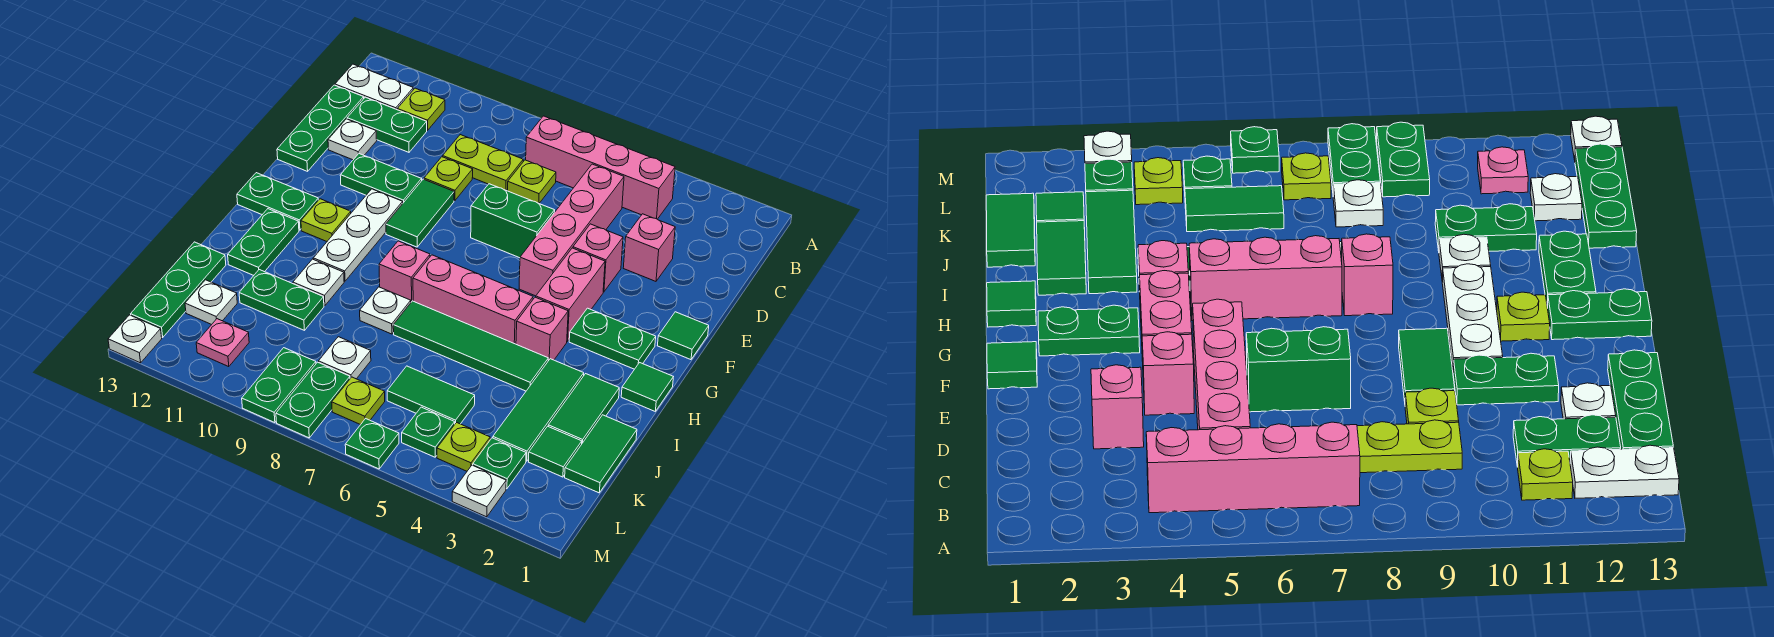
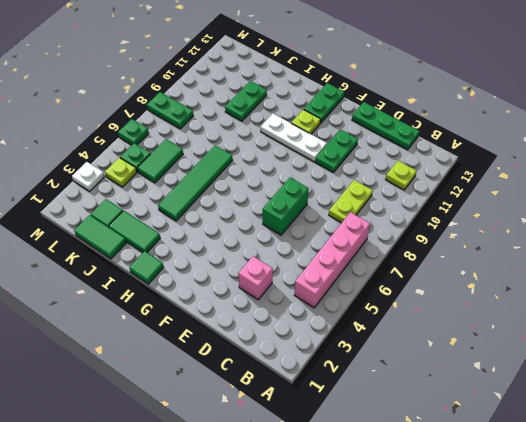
none -> white 1x2 plate [335,64,413,110]
none -> pink 1x4 brick [519,164,624,296]
none -> lime 1x1 plate [508,160,556,203]
none -> green 1x2 plate [347,97,427,152]

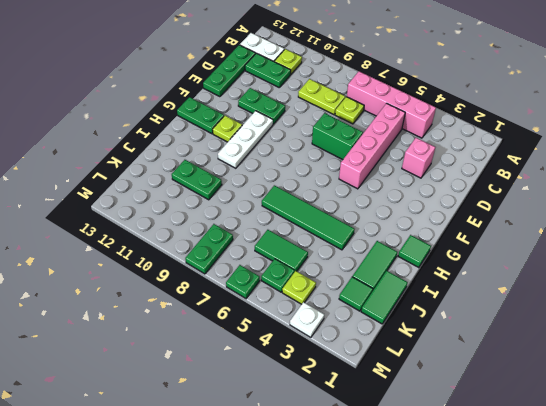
none -> lime 1x1 plate [424,157,473,201]
none -> white 1x1 plate [328,119,377,160]
none -> pink 1x1 brick [573,224,623,292]
none -> green 1x2 tile [386,179,454,247]

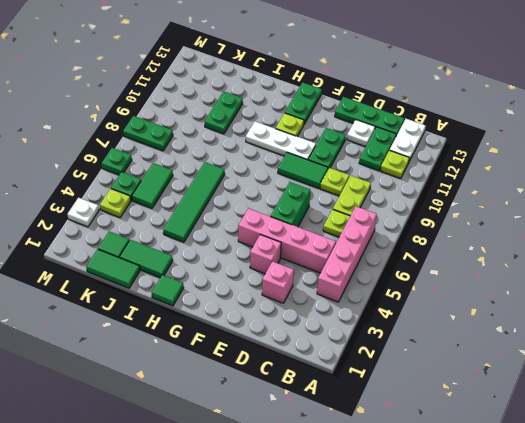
none -> green 1x1 tile [657,312,709,360]
none -> pink 1x2 brick [536,248,605,341]
none -> green 1x2 plate [569,308,656,369]
none -> pink 1x1 brick [516,297,568,361]

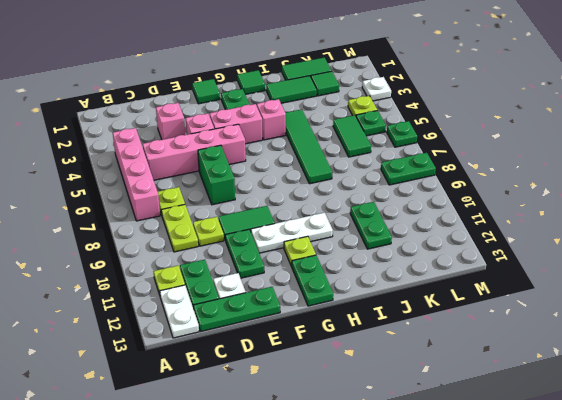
none -> pink 1x3 brick [413,255,533,344]
none -> pink 1x1 brick [379,241,430,302]
none -> green 1x2 plate [228,209,299,275]
none -> green 1x3 tile [493,359,584,461]

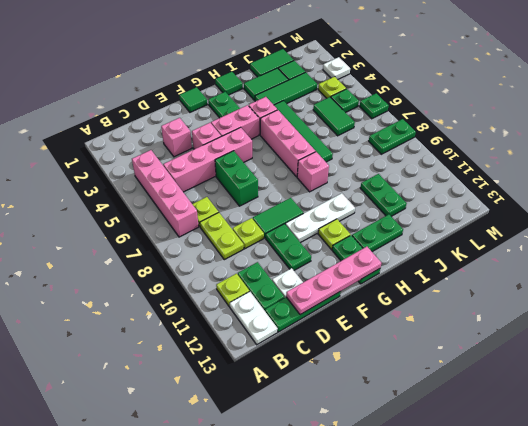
pink 1x4 plate [286,247,381,315] -> none
none -> white 1x1 plate [360,287,411,334]
none -> white 1x1 plate [293,259,344,306]
none -> green 1x3 plate [131,242,226,337]
none -> white 1x1 plate [319,337,371,379]

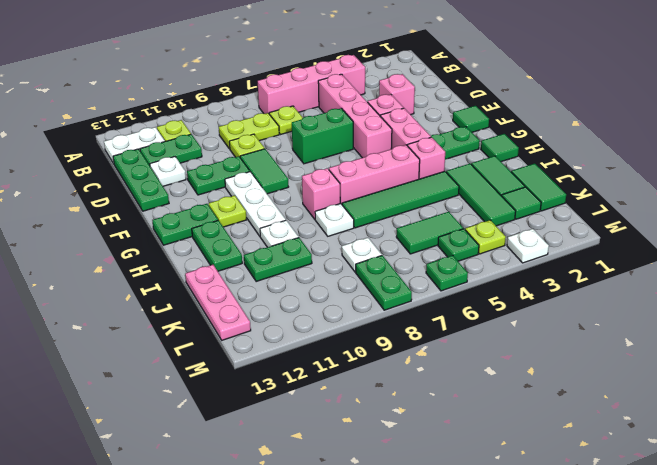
pink 1x3 plate [185,265,251,340] -> green 1x3 plate [131,242,226,337]
none -> white 1x1 plate [185,280,237,325]
none -> green 1x1 plate [473,438,526,489]
none -> lime 1x1 plate [332,377,385,425]
none -> green 1x2 plate [242,348,316,423]

